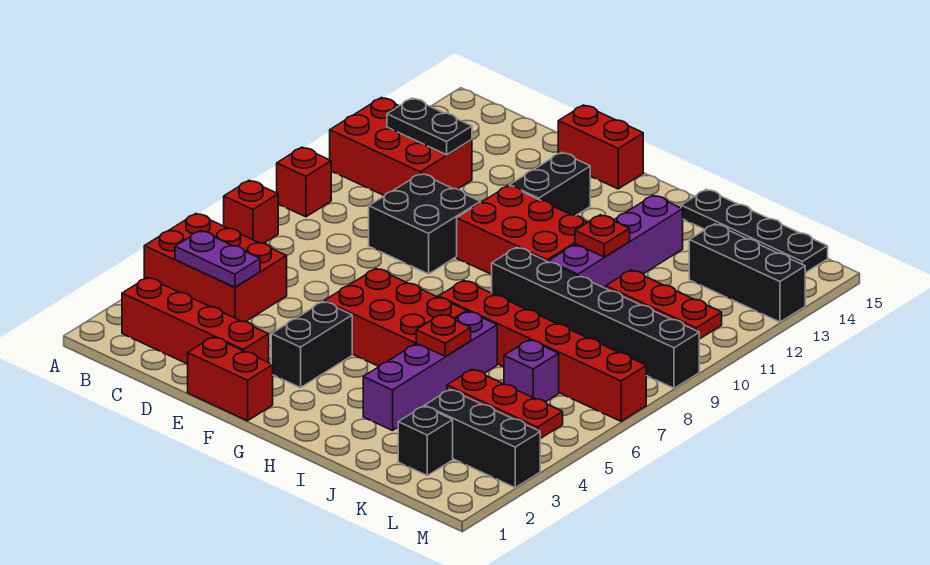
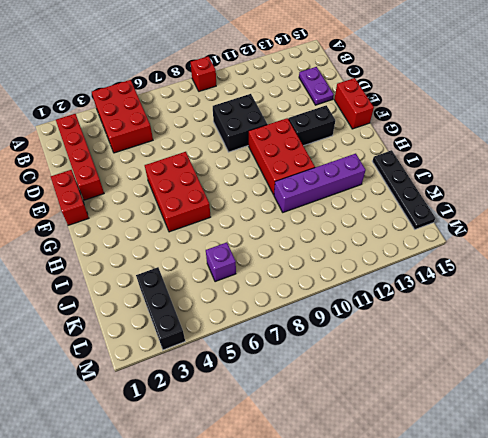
purple 1x2 plate [299,67,334,105] -> purple 1x2 plate moved to [175,231,260,287]
none -> red 1x1 brick [224,180,278,243]
none -> red 2x3 brick [330,98,472,196]
none -> black 1x2 brick [271,302,352,388]

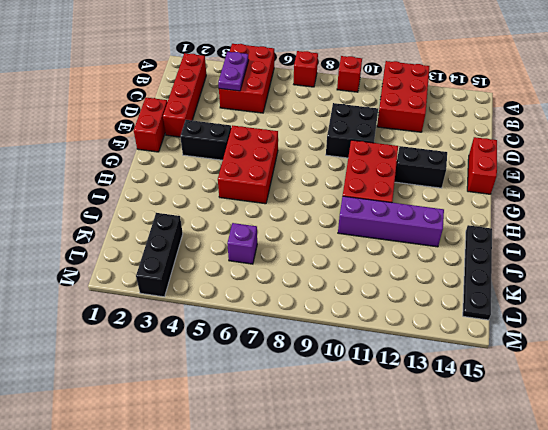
none -> red 1x6 brick [439,280,646,421]
none -> black 1x6 brick [492,247,699,388]
none -> purple 1x4 brick [363,311,497,431]

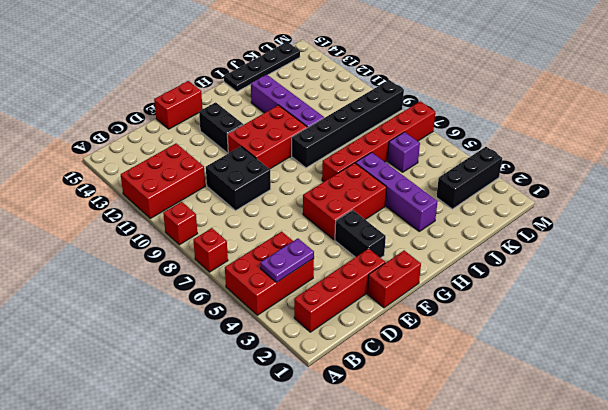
none -> red 1x3 plate [447,369,563,439]
none -> red 1x3 plate [606,270,722,339]
none -> black 1x1 brick [398,406,453,476]

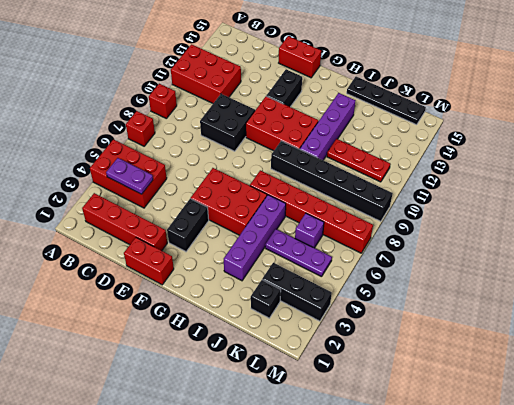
purple 1x3 plate [265,229,332,277] -> red 1x3 plate [447,369,563,439]
none -> black 1x3 brick [689,224,805,322]
none -> black 1x2 plate [387,98,472,155]
none -> red 1x1 plate [416,314,471,356]

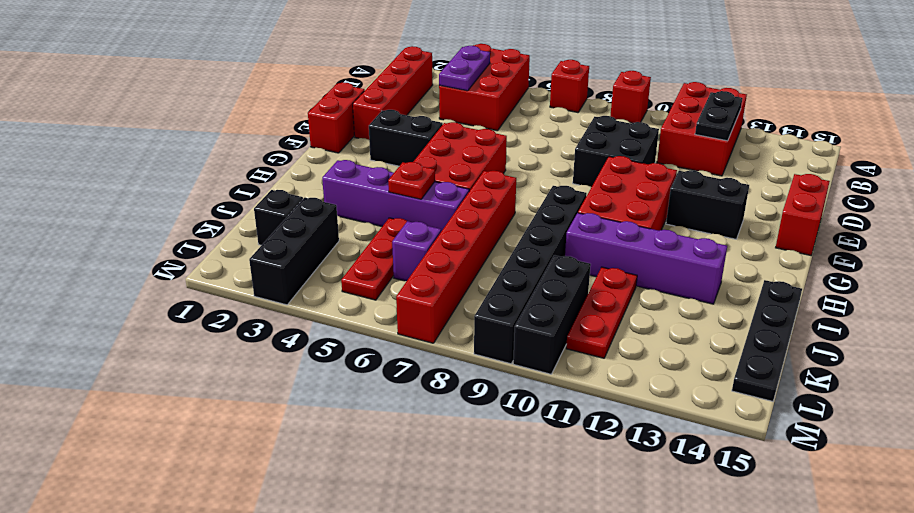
black 1x3 brick [513,255,591,374] -> black 1x3 brick moved to [689,224,805,322]
none -> red 1x1 plate [575,215,630,257]

